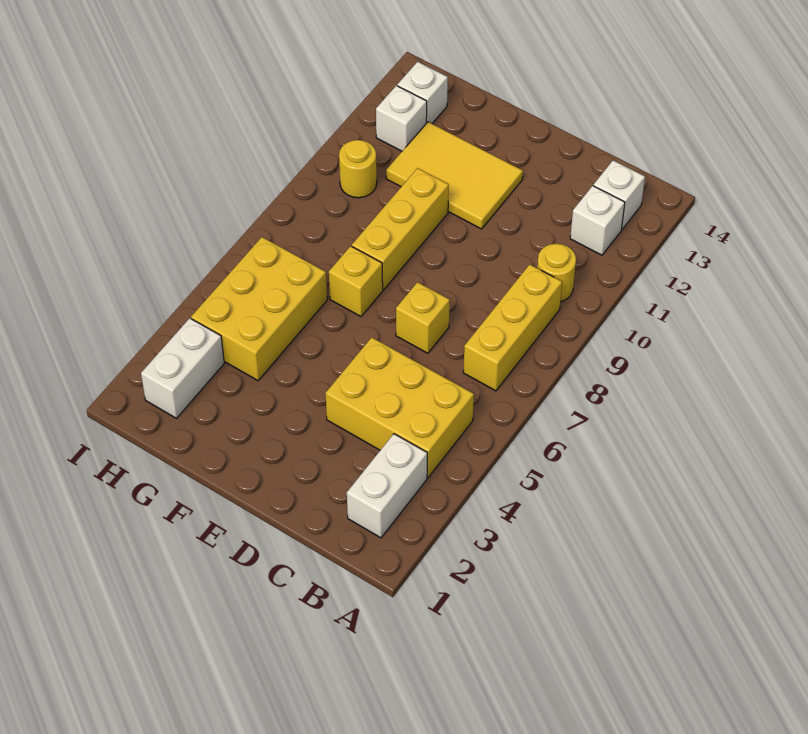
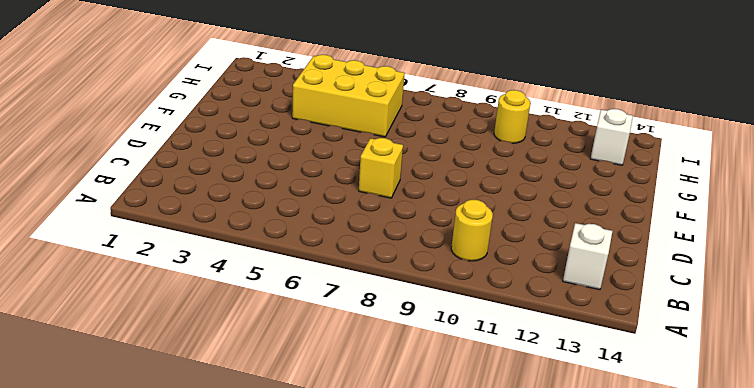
none -> white 1x2 brick [347,434,427,538]
none -> yellow 2x3 brick [325,337,474,477]
none -> yellow 1x3 brick [463,264,562,391]

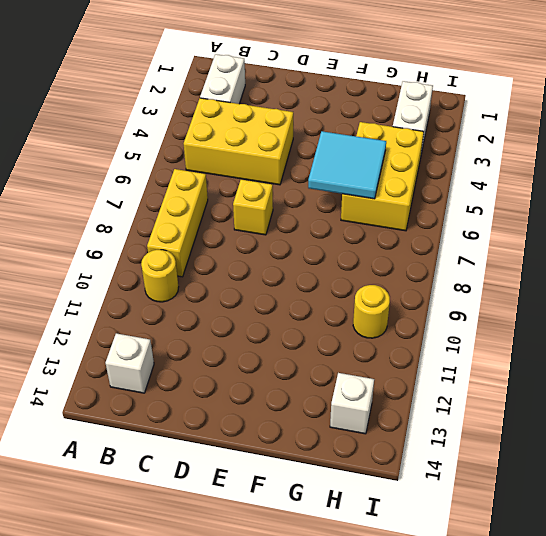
cyan 2x2 tile [308,131,386,199] -> none
none -> white 1x1 brick [570,186,625,255]
none -> yellow 2x3 tile [386,122,523,229]
none -> yellow 1x1 brick [329,246,383,316]

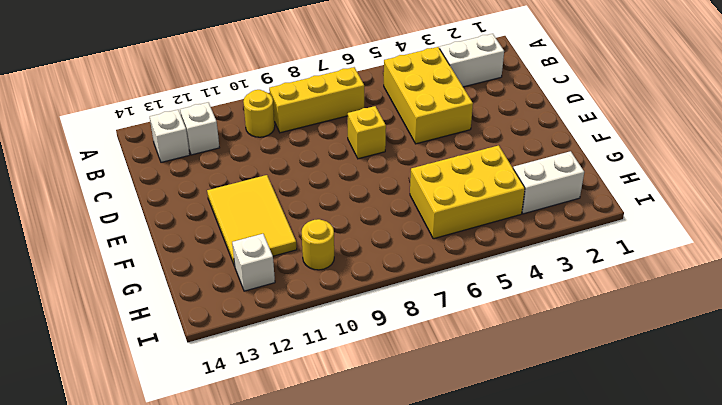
none -> yellow 1x1 brick [329,246,383,316]
none -> yellow 1x3 brick [352,168,449,290]
none -> white 1x1 brick [397,62,448,123]

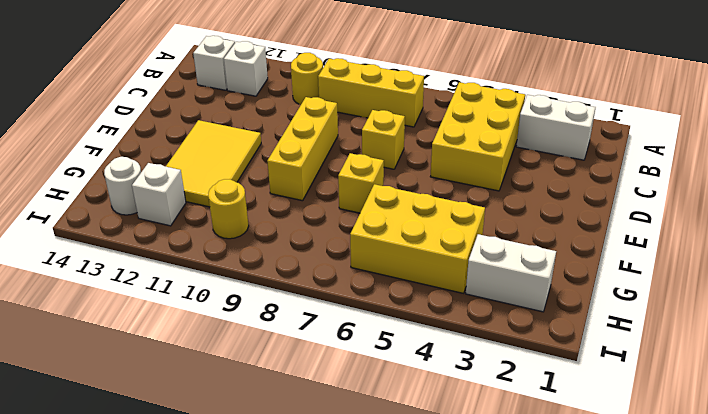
yellow 1x3 brick [267,97,338,201] -> yellow 1x3 brick turned to [352,168,449,290]
white 1x1 round brick [104,157,141,215] -> white 1x1 brick [397,62,448,123]

